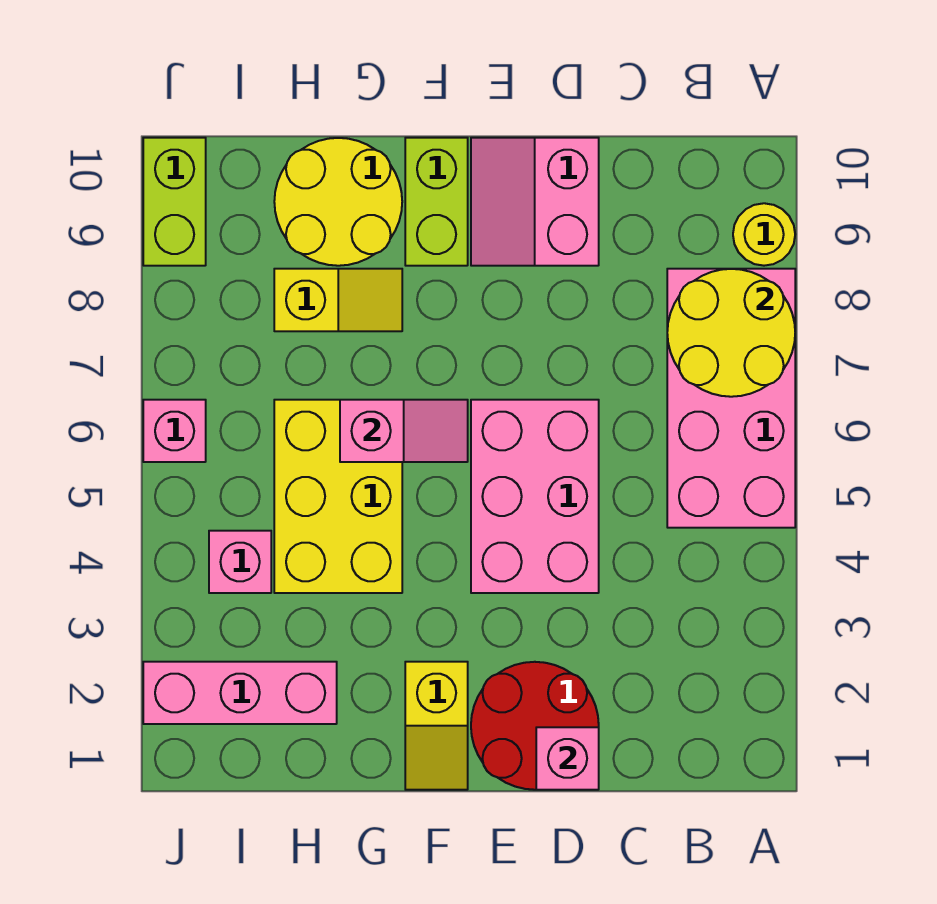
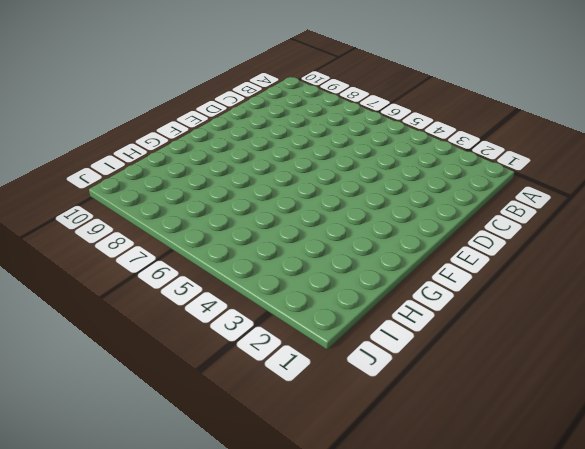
none -> pink 2x4 brick [667,269,795,528]
none -> yellow 1x1 round brick [733,203,795,266]
none -> red 2x2 round brick [471,662,599,790]

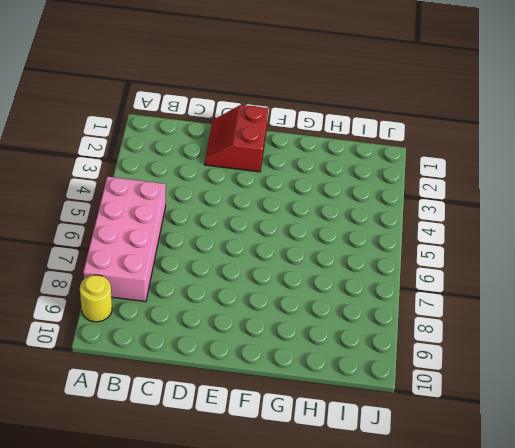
red 2x2 slope [205,105,268,172] -> red 2x2 round brick [471,662,599,790]
none -> pink 2x3 brick [471,400,599,593]
none -> pink 2x2 slope [471,138,599,266]
none -> yellow 1x2 slope [405,662,468,790]

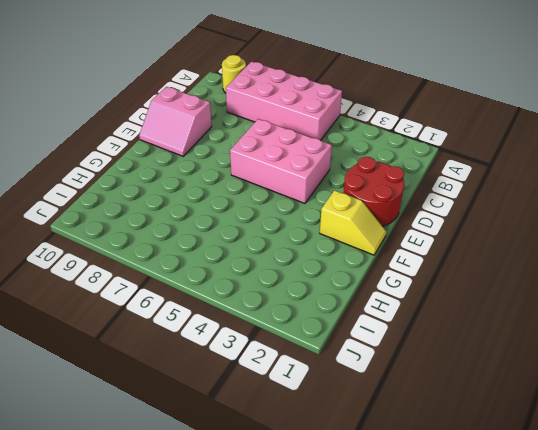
none -> lime 1x2 brick [405,138,468,266]
none -> yellow 2x3 brick [274,400,402,593]
none -> yellow 1x2 slope [274,269,402,331]

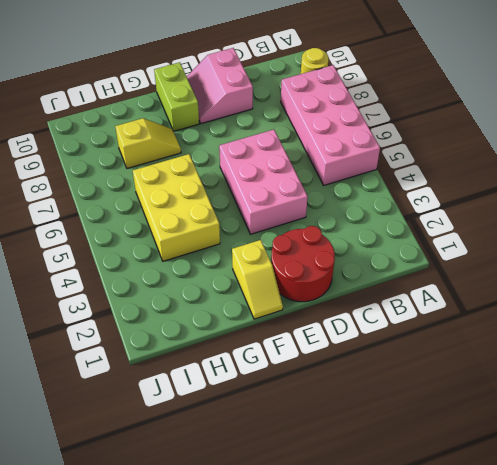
none -> yellow 2x2 round brick [274,138,402,266]
none -> pink 1x3 brick [143,662,337,724]
none -> pink 1x1 brick [209,531,271,593]

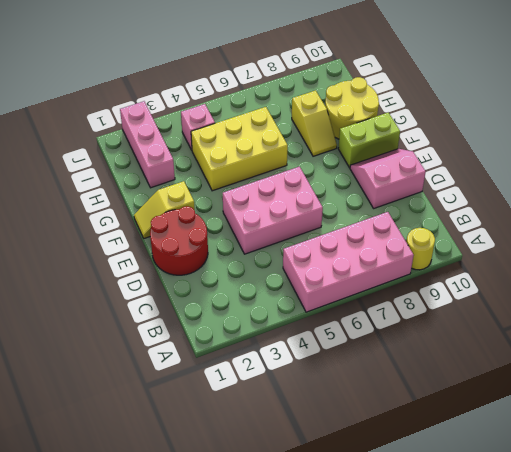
none -> pink 1x1 brick [143,400,206,462]
none -> lime 1x2 brick [143,138,206,266]
none -> yellow 2x2 round brick [667,269,795,397]

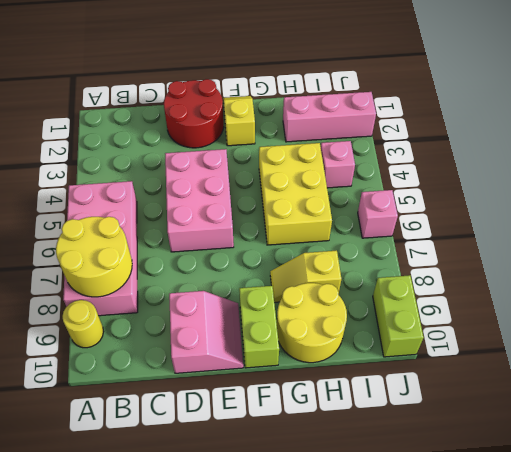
none -> pink 1x1 brick [536,727,599,790]
none -> pink 1x2 slope [340,400,468,462]

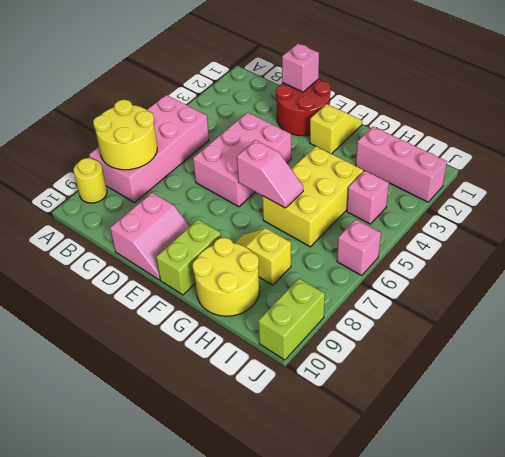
pink 1x2 slope [237,140,303,208] -> pink 1x2 slope turned to [340,400,468,462]

